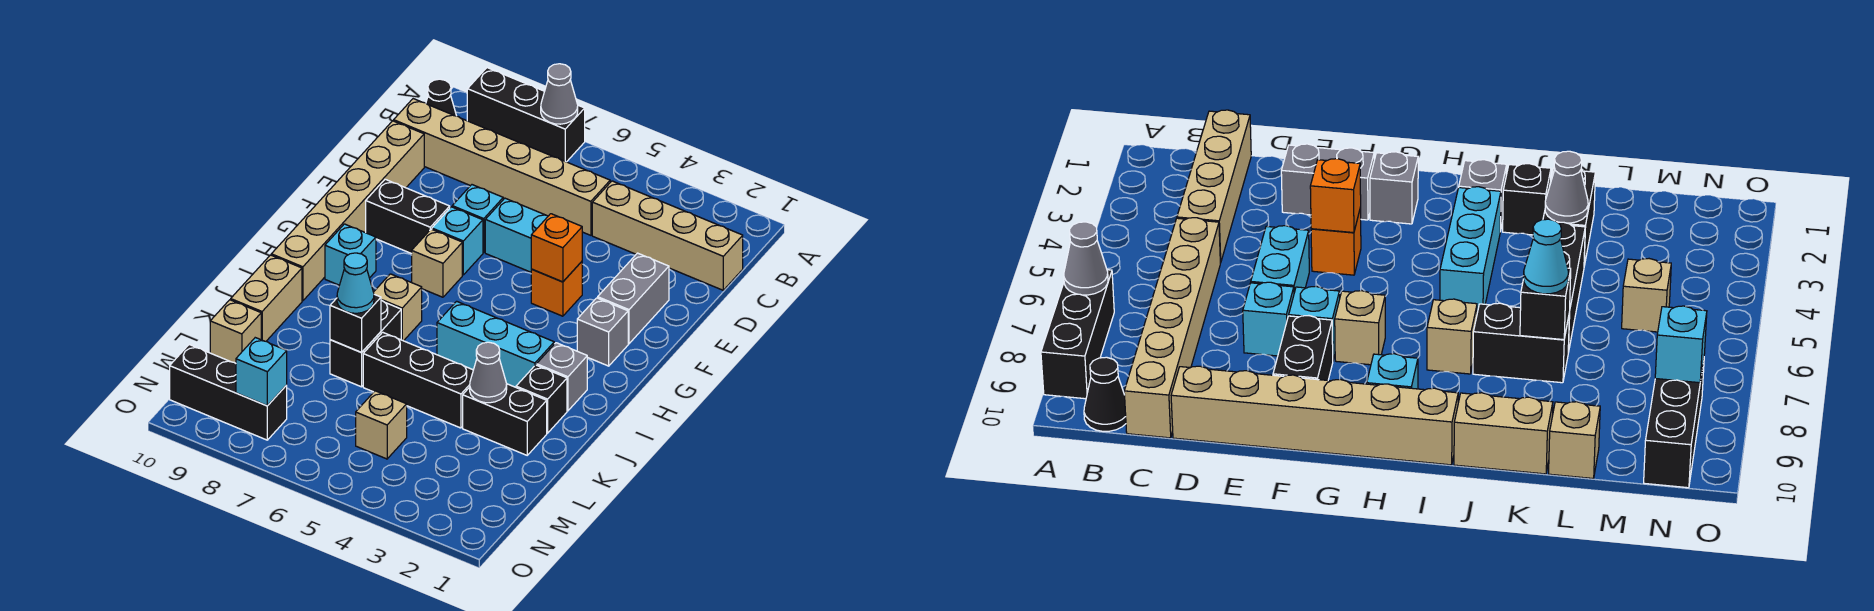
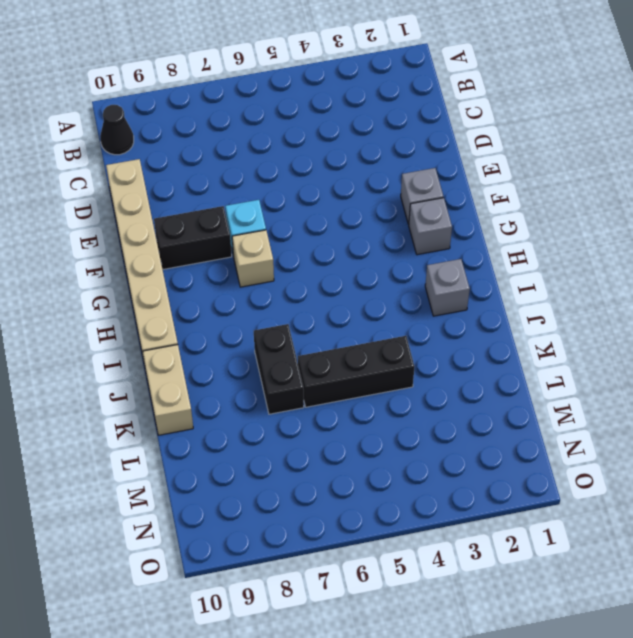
grey 1x1 brick [401,168,443,224] -> grey 1x2 brick [598,253,669,344]
none -> black 1x3 brick [467,68,585,162]
none -> tan 1x4 brick [592,181,743,290]
none -> tan 1x6 brick [394,99,610,235]
none -> cyan 1x2 brick [485,198,548,272]

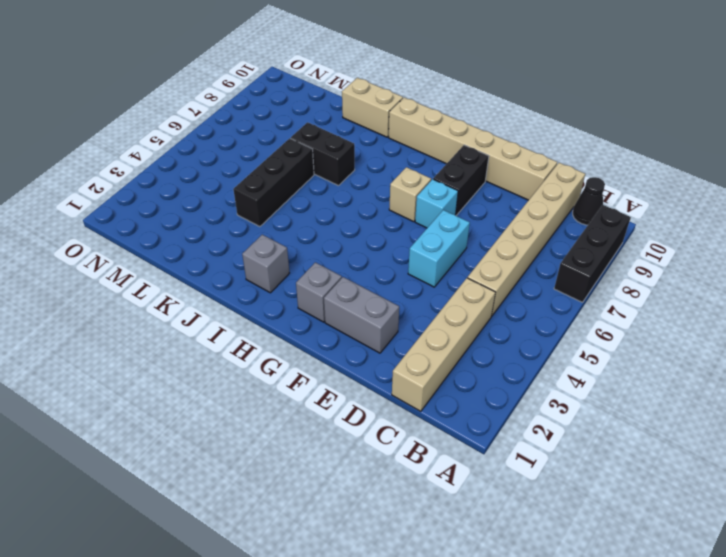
none -> cyan 1x1 brick [452,185,503,253]
none -> orange 1x1 brick [531,262,582,316]
none -> cyan 1x1 brick [325,224,376,285]
none -> cyan 1x3 brick [437,301,554,387]

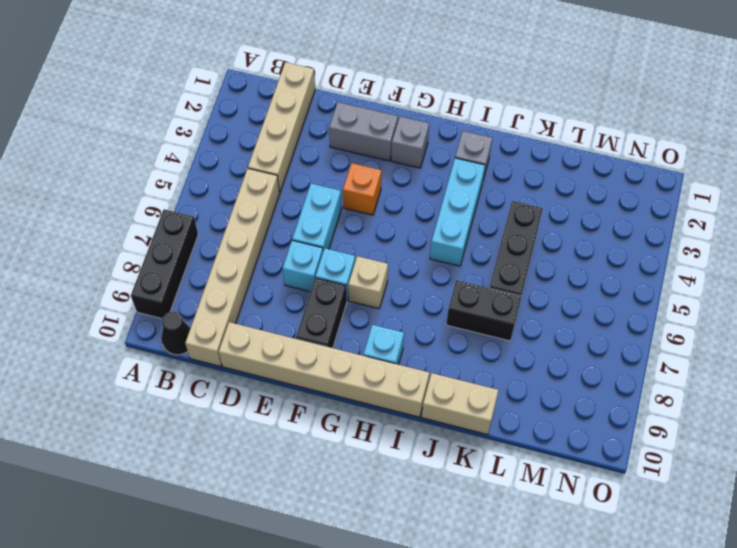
none -> tan 1x1 brick [374,274,422,341]
none -> black 1x1 brick [516,365,567,433]
none -> black 1x2 brick [463,384,547,455]
none -> tan 1x1 brick [210,300,261,363]

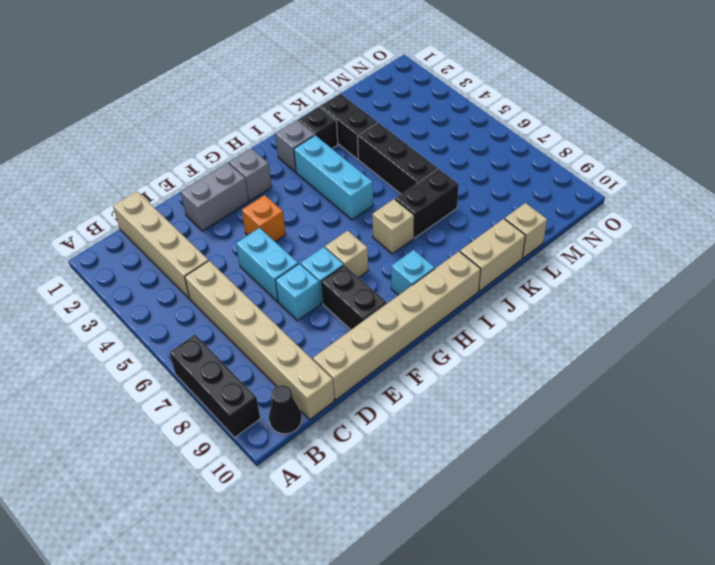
none -> tan 1x1 brick [356,391,407,459]
none -> black 1x3 brick [170,345,287,440]
none -> grey 1x1 cone [541,64,578,124]
none -> orange 1x1 brick [531,214,582,282]

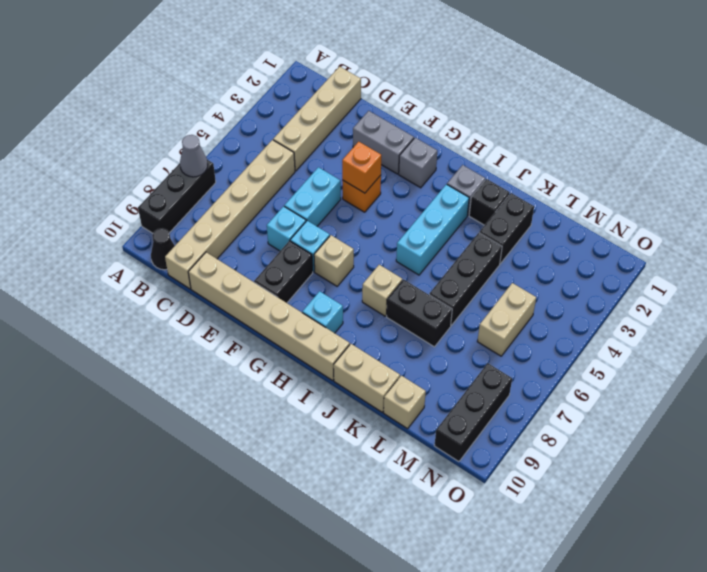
tan 1x2 brick [477,283,536,356] -> tan 1x1 brick [356,391,407,459]
none -> grey 1x1 cone [470,342,507,403]
none -> black 1x1 brick [330,294,381,352]
none -> cyan 1x1 brick [236,338,287,406]
none -> cyan 1x1 cone [337,253,374,313]

